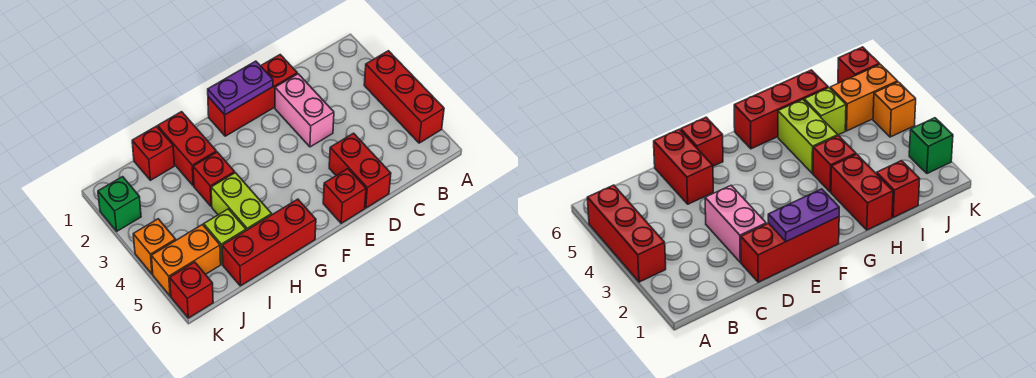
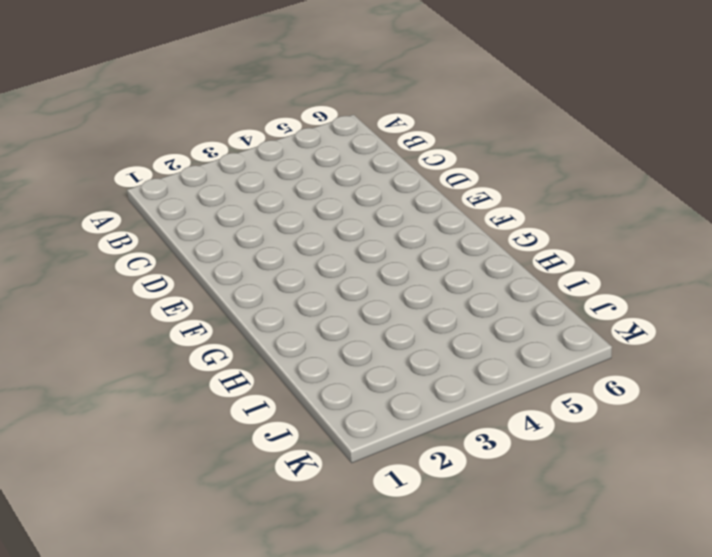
none -> red 1x3 brick [364,51,444,143]
none -> red 1x3 brick [208,55,297,136]
none -> pink 1x2 brick [275,74,334,147]

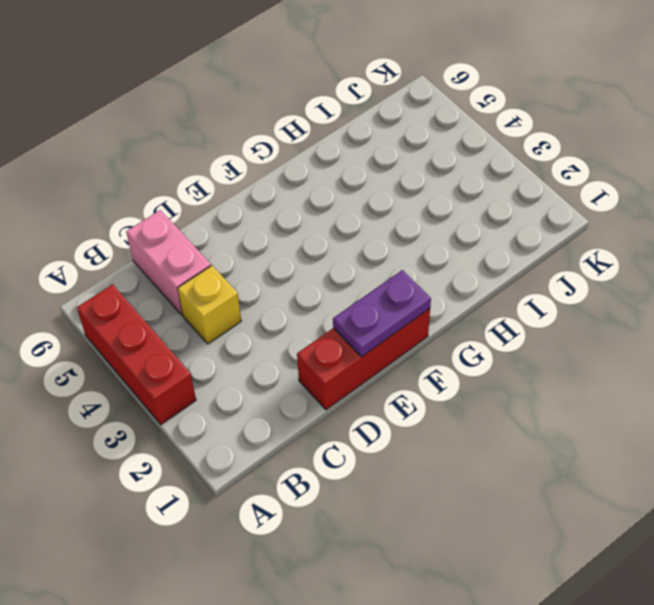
yellow 1x1 brick [178,266,241,344] -> none
pink 1x2 brick [126,210,211,315] -> pink 1x2 brick moved to [275,74,334,147]
none -> red 1x2 brick [329,133,391,208]
none -> red 1x1 brick [323,169,366,223]
none -> red 1x3 brick [222,199,316,286]

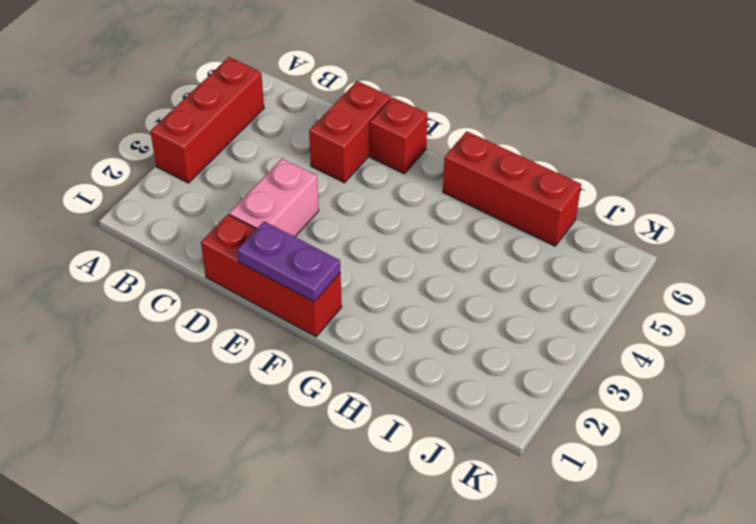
none -> red 1x2 brick [158,112,216,186]
none -> red 1x1 brick [193,152,235,206]
none -> lime 1x2 brick [211,173,272,230]

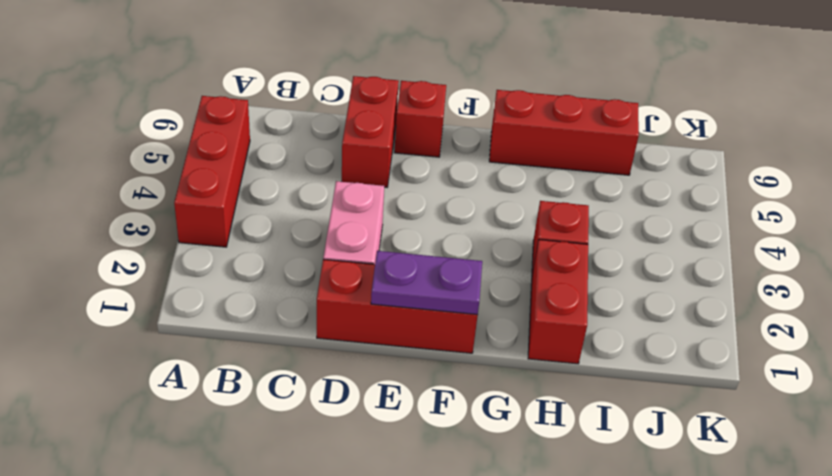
none -> lime 1x2 brick [211,173,272,230]
none -> red 1x1 brick [132,126,174,180]
none -> lime 1x1 brick [204,209,246,264]

